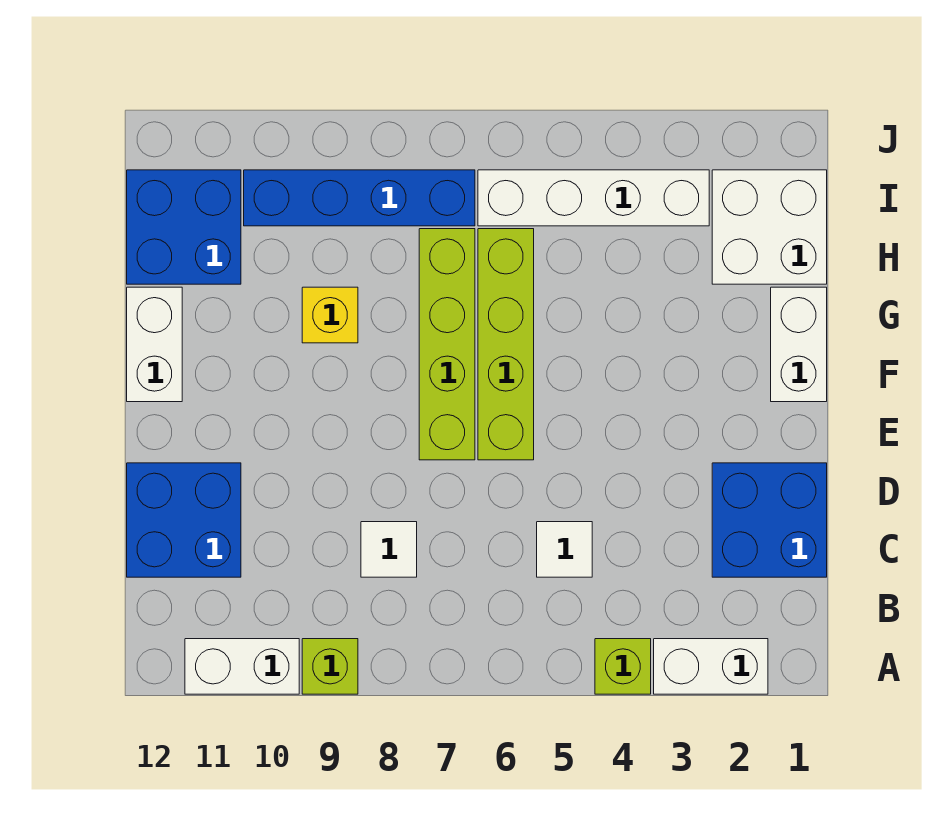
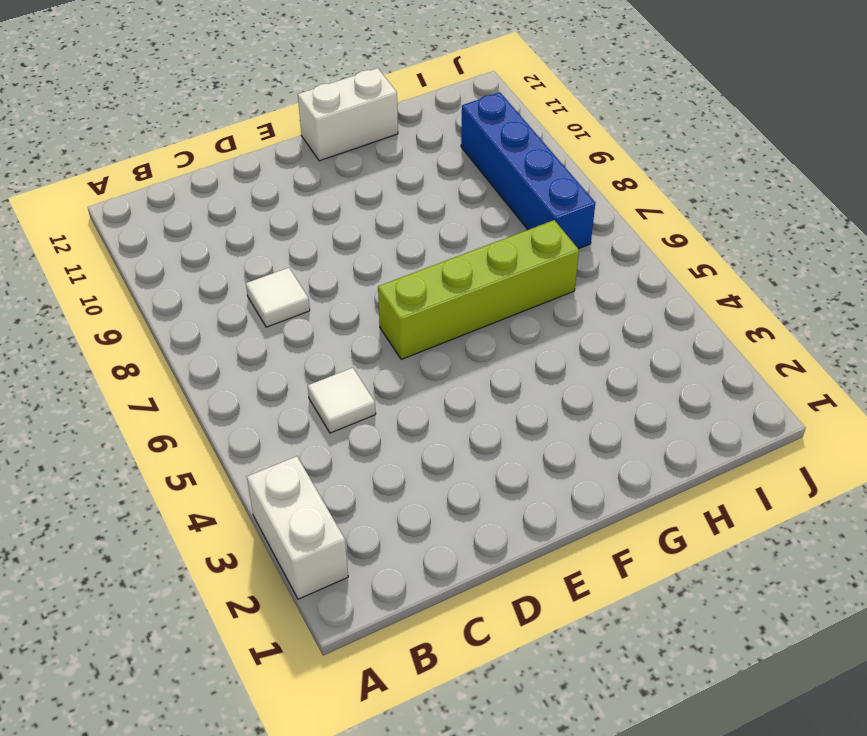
none -> lime 1x1 brick [595,639,651,694]
none -> lime 1x1 brick [302,639,358,694]
none -> white 1x2 brick [185,639,299,694]

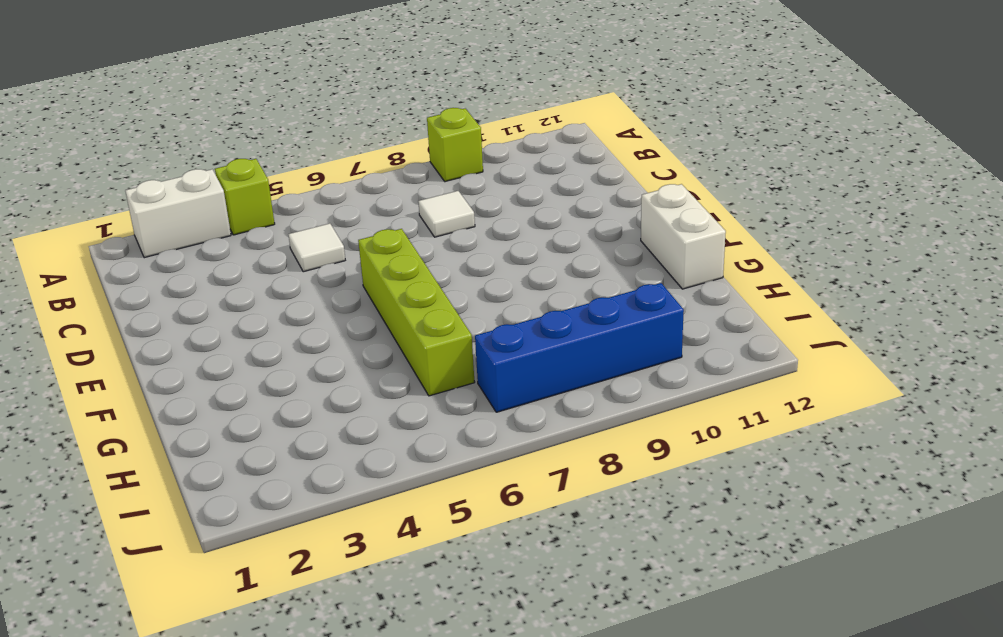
none -> white 1x2 brick [185,639,299,694]
none -> blue 2x2 brick [712,463,827,577]
none -> blue 2x2 brick [127,463,241,577]

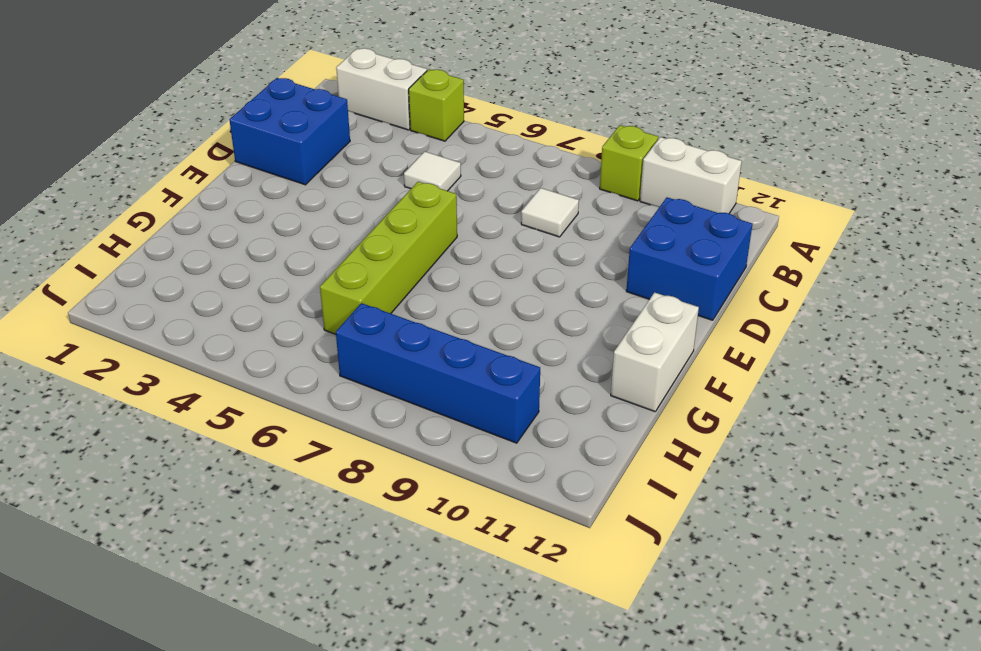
none -> lime 1x4 brick [419,229,475,460]
none -> white 1x2 brick [771,287,827,402]
none -> yellow 1x1 brick [302,287,358,343]

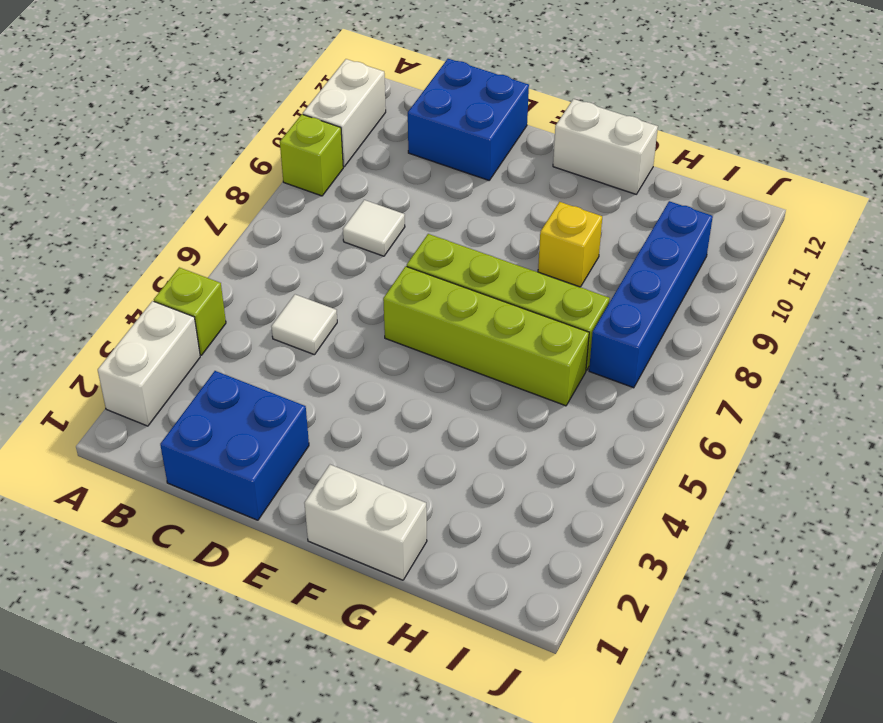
none -> white 2x2 brick [712,170,827,284]
none -> blue 2x2 brick [127,170,241,284]
none -> white 1x4 brick [478,170,709,226]

